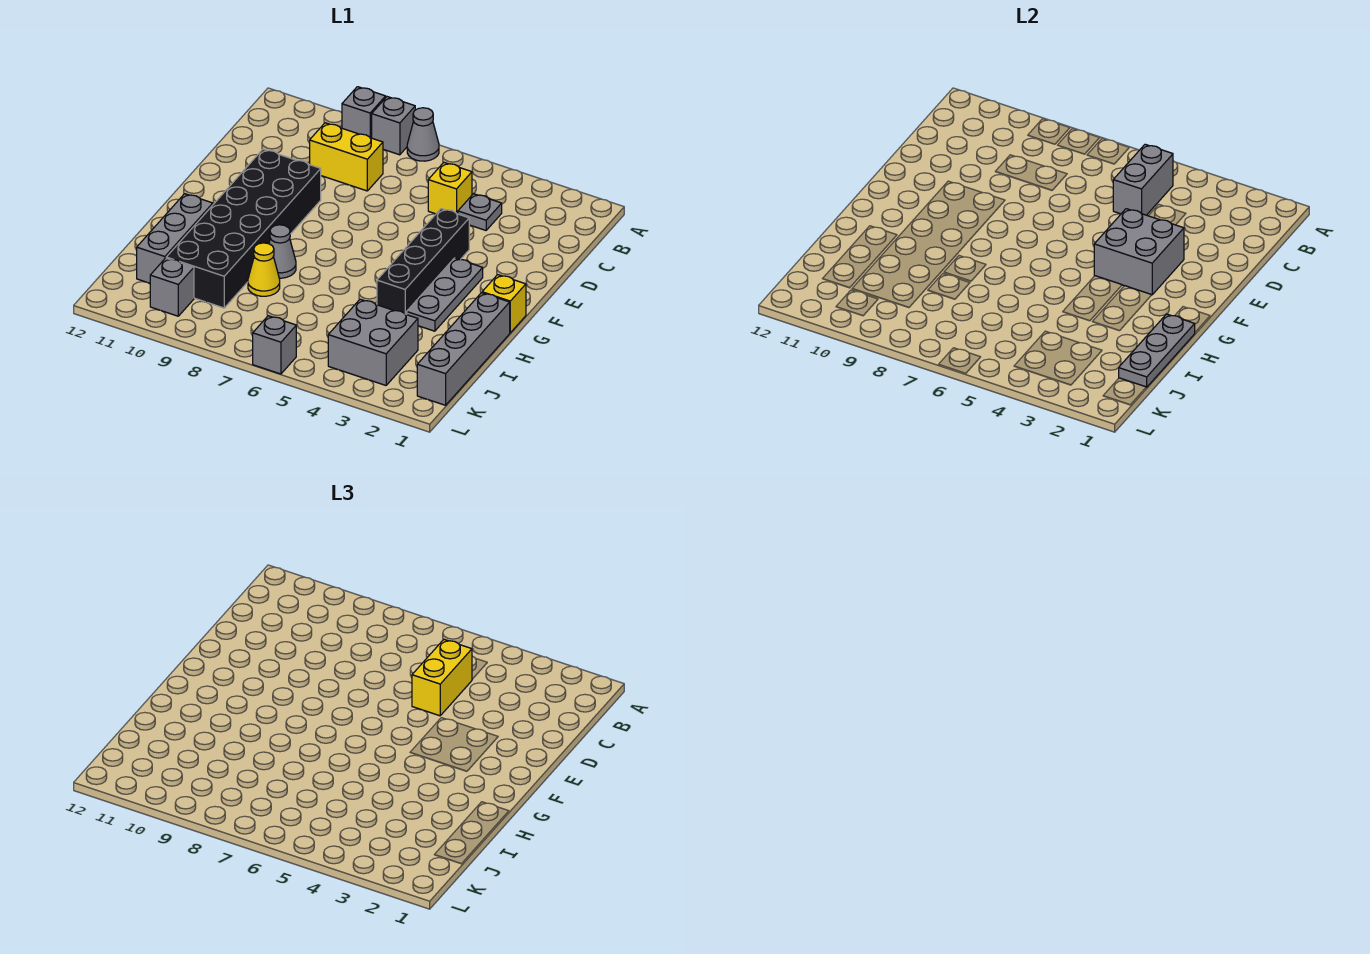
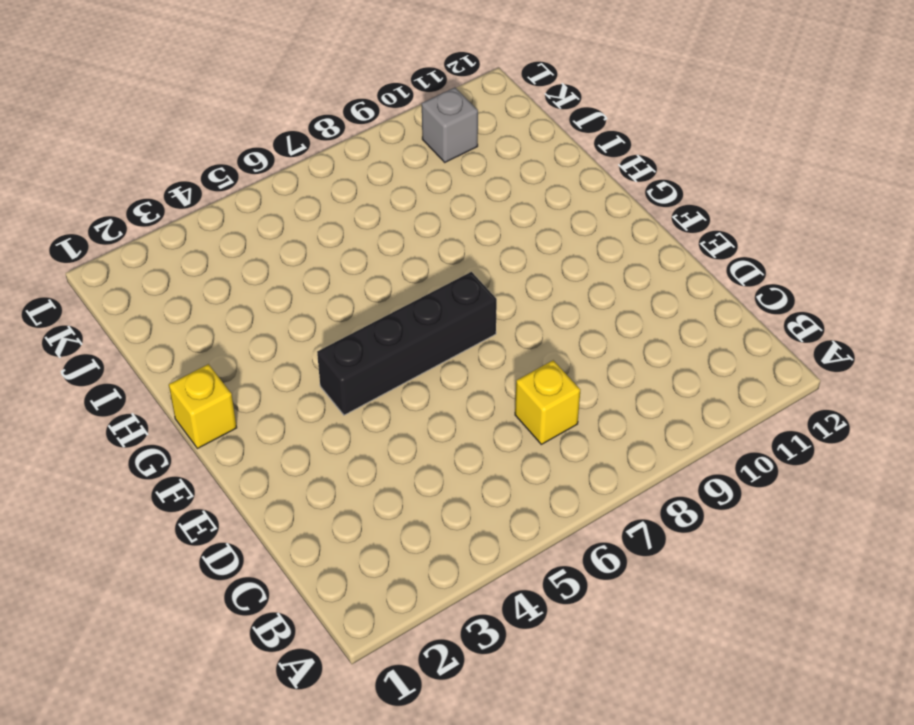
yellow 1x1 brick [515,360,580,444] -> yellow 1x1 brick moved to [428,163,472,214]
black 1x4 brick [317,272,497,415] -> black 1x4 brick turned to [377,209,469,315]
none -> grey 1x1 cone [407,108,439,161]
none -> grey 1x1 brick [372,97,415,155]
none -> grey 1x1 brick [342,87,386,138]

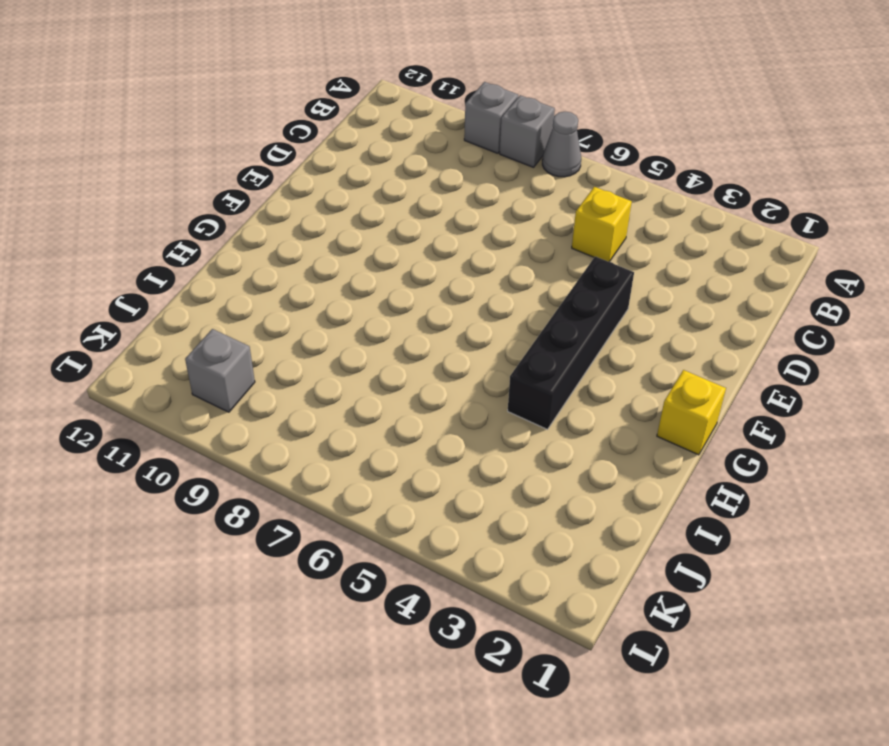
none -> grey 1x1 plate [458,194,502,230]
none -> yellow 1x2 brick [310,123,383,191]
none -> black 2x6 brick [166,149,321,308]

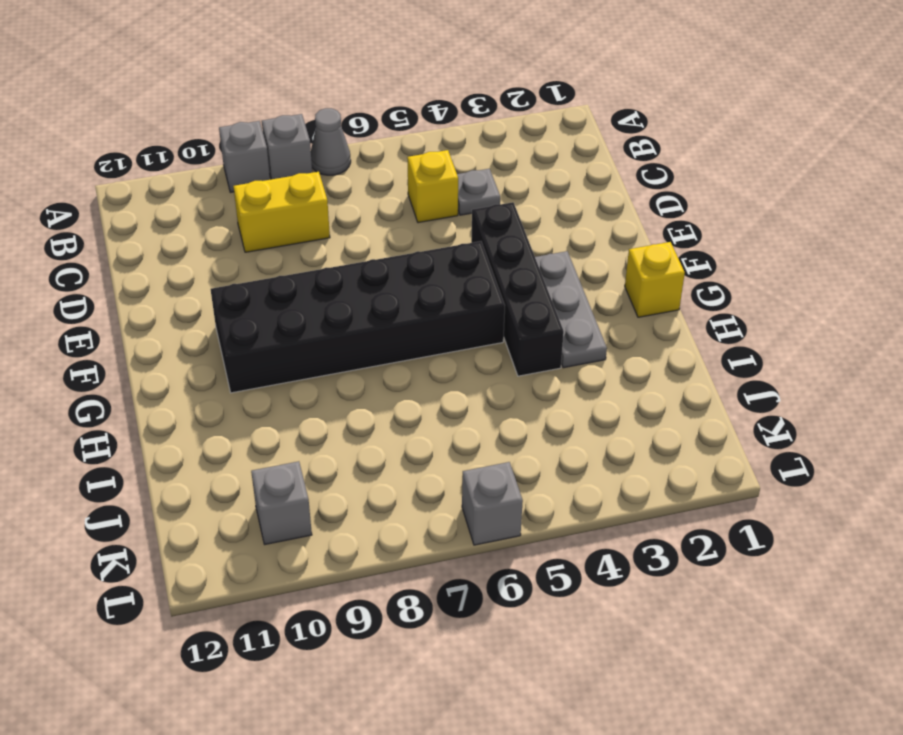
black 2x6 brick [211,241,505,393] -> black 2x6 brick turned to [166,149,321,308]
none -> grey 1x4 brick [417,293,510,405]
none -> grey 1x1 cone [269,225,296,278]
none -> grey 1x3 brick [137,194,213,283]

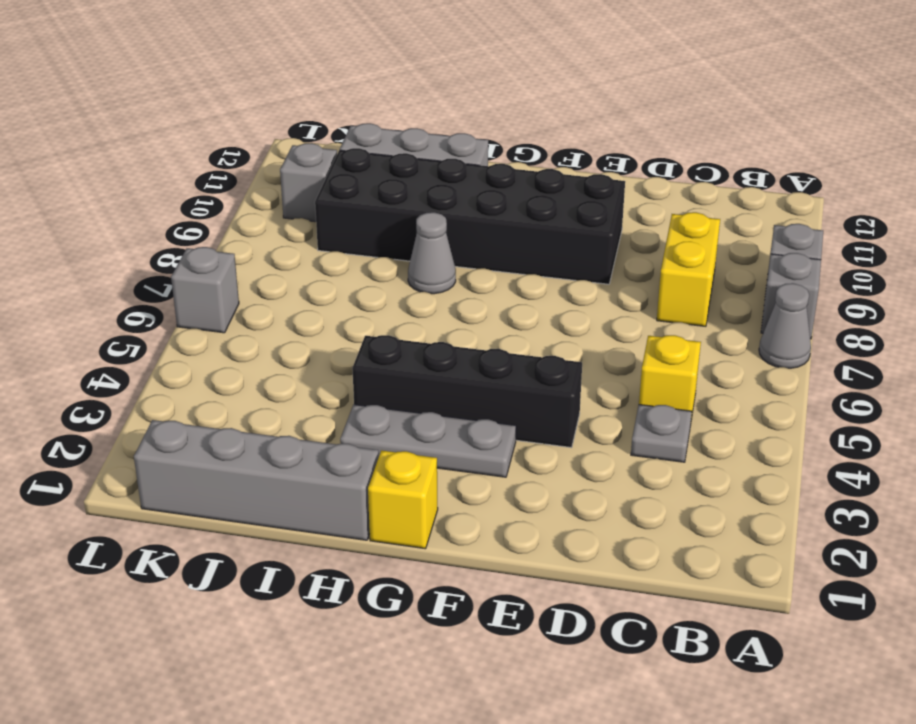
none -> yellow 1x1 cone [248,243,280,296]
none -> grey 2x2 brick [328,299,418,385]
none -> grey 1x2 brick [1113,144,1173,215]

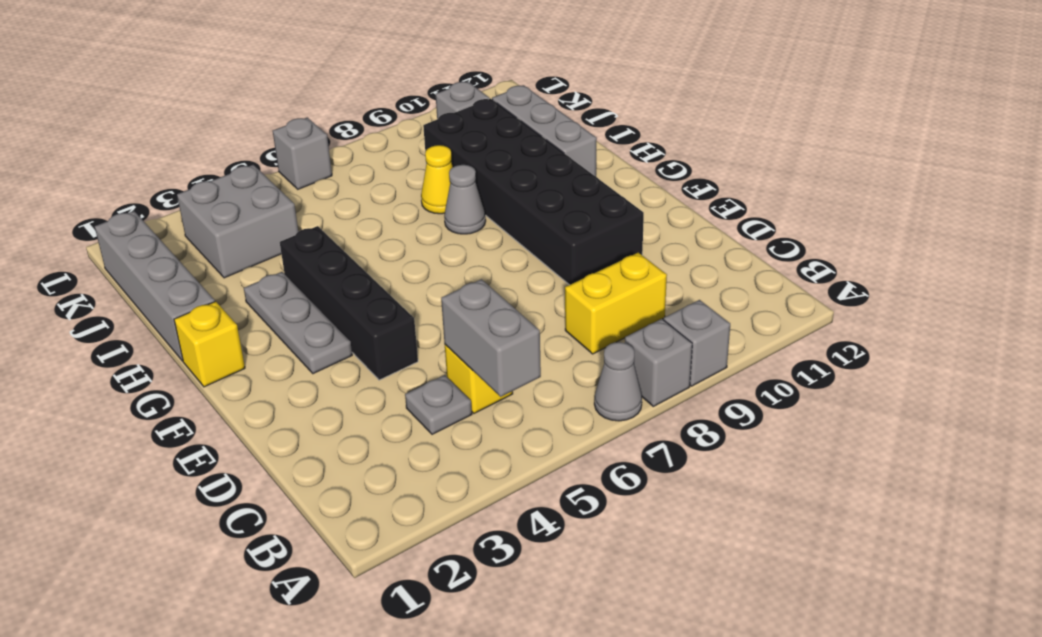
none -> grey 2x2 brick [1094,209,1184,295]
none -> grey 1x3 plate [1119,314,1195,387]
none -> yellow 1x2 brick [412,640,472,716]

